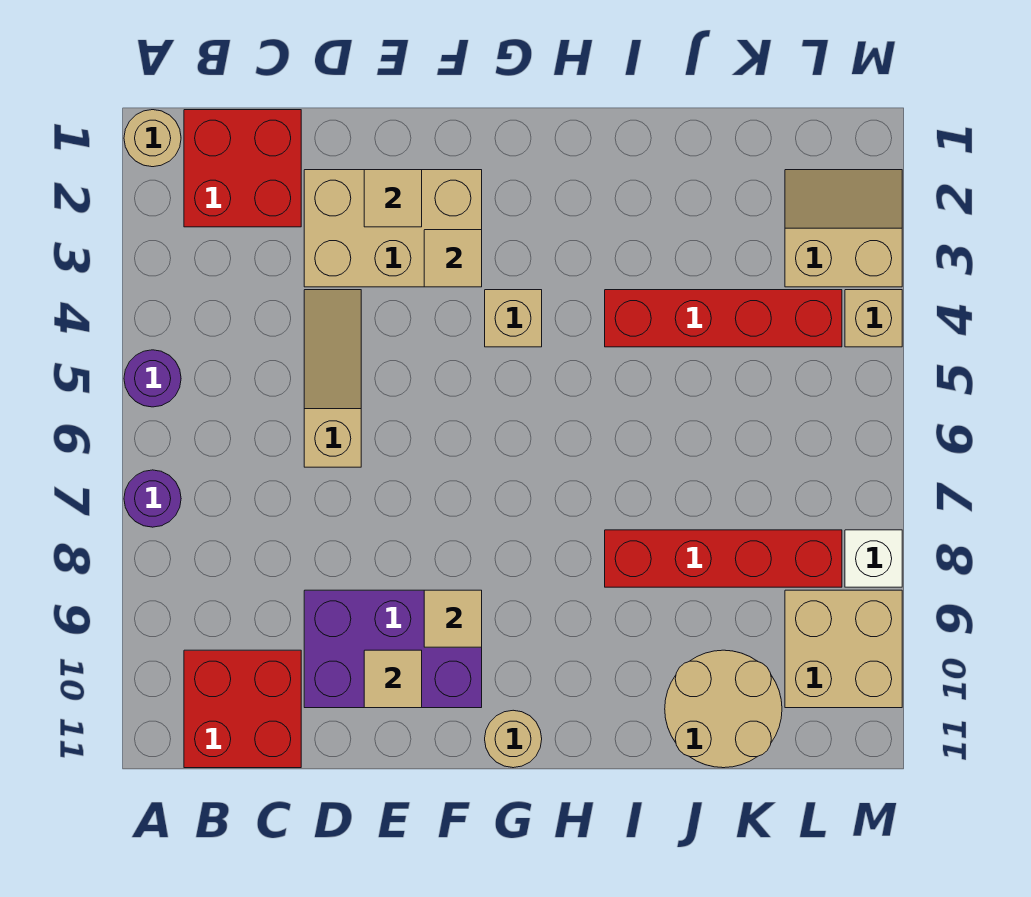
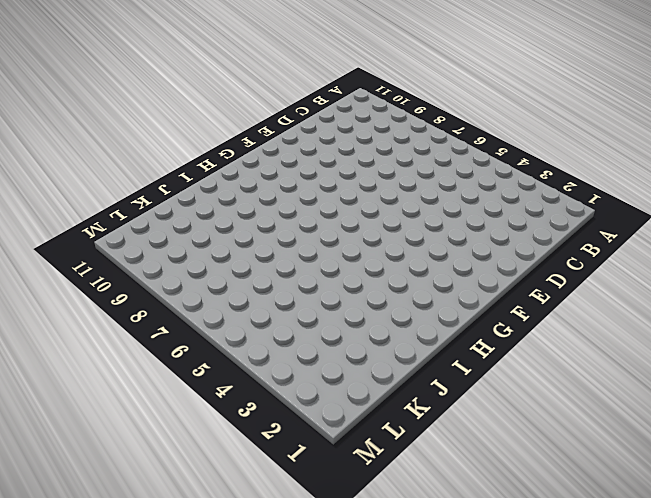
none -> tan 1x1 round brick [124,110,181,167]
none -> purple 1x1 round brick [124,350,181,407]
none -> purple 1x1 round brick [124,470,181,527]

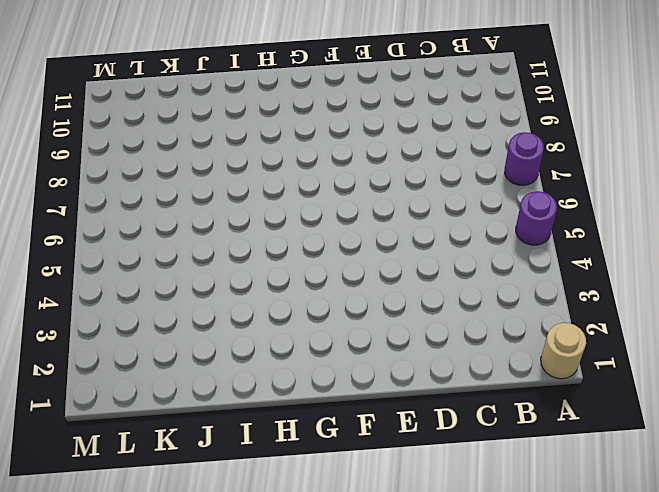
none -> red 2x2 brick [184,110,301,227]
none -> red 2x2 brick [184,650,301,768]
none -> tan 2x3 brick [304,170,482,287]

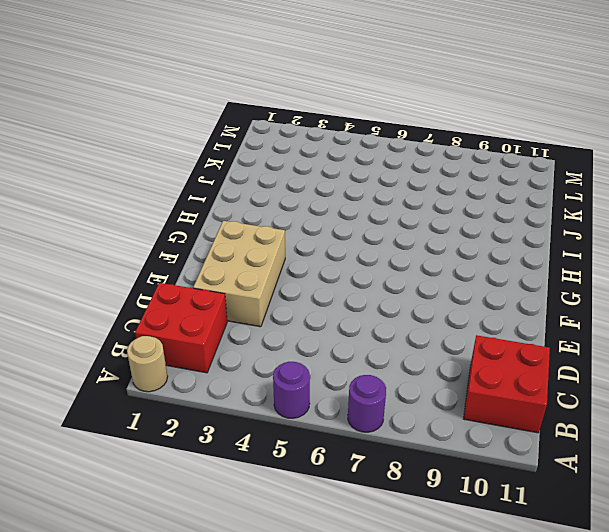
none -> tan 1x3 slope [304,290,361,467]
none -> purple 2x3 brick [304,590,482,708]
none -> tan 1x1 brick [485,290,542,347]

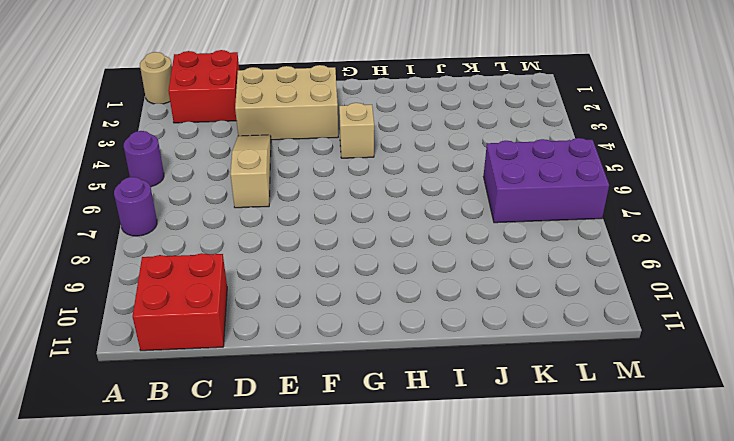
purple 2x3 brick [484,138,609,223] -> purple 2x3 brick moved to [304,590,482,708]
none -> tan 1x1 round brick [485,710,542,768]
none -> red 1x4 brick [605,290,842,347]
none -> red 1x4 brick [605,530,842,587]

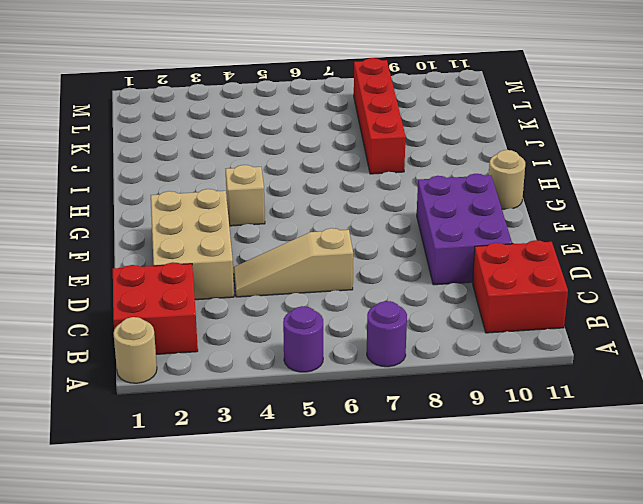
none -> red 1x4 brick [605,290,842,347]
none -> tan 2x2 round brick [665,650,782,768]
none -> tan 2x2 slope [785,170,902,287]

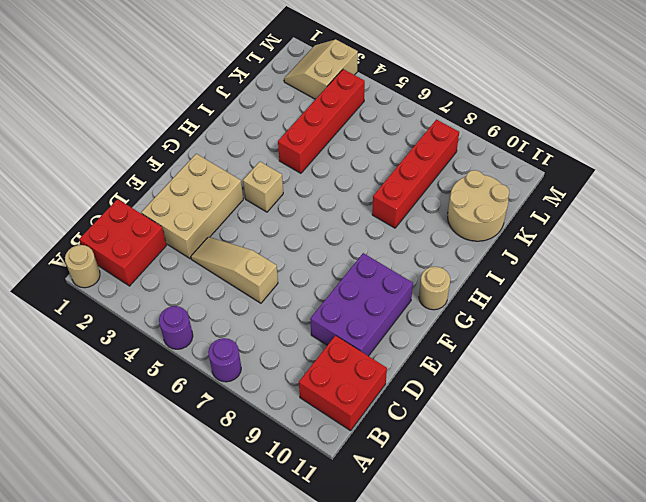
none -> tan 2x2 brick [785,590,902,708]
none -> tan 1x1 brick [845,290,902,347]
none -> white 1x1 brick [845,530,902,587]

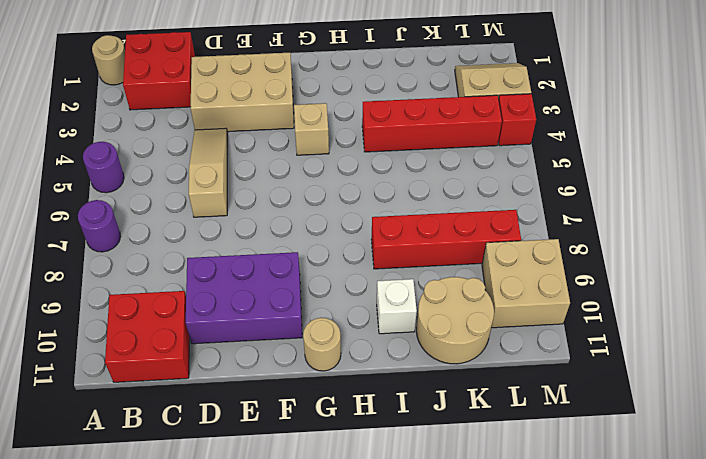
white 1x1 brick [377,279,417,334] -> white 1x1 brick moved to [845,530,902,587]
red 1x1 brick [498,94,536,146] -> tan 1x1 brick [845,290,902,347]
none -> tan 1x1 tile [364,170,422,227]
none -> tan 1x1 tile [364,650,422,708]
none -> tan 1x1 tile [424,230,482,287]

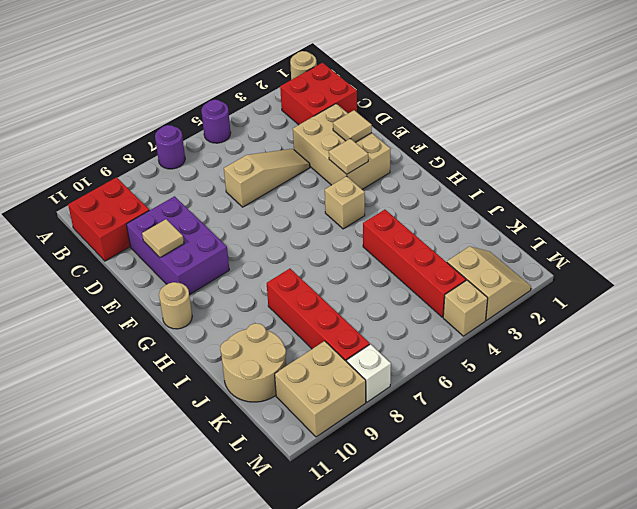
none -> tan 1x1 tile [424,590,482,647]

